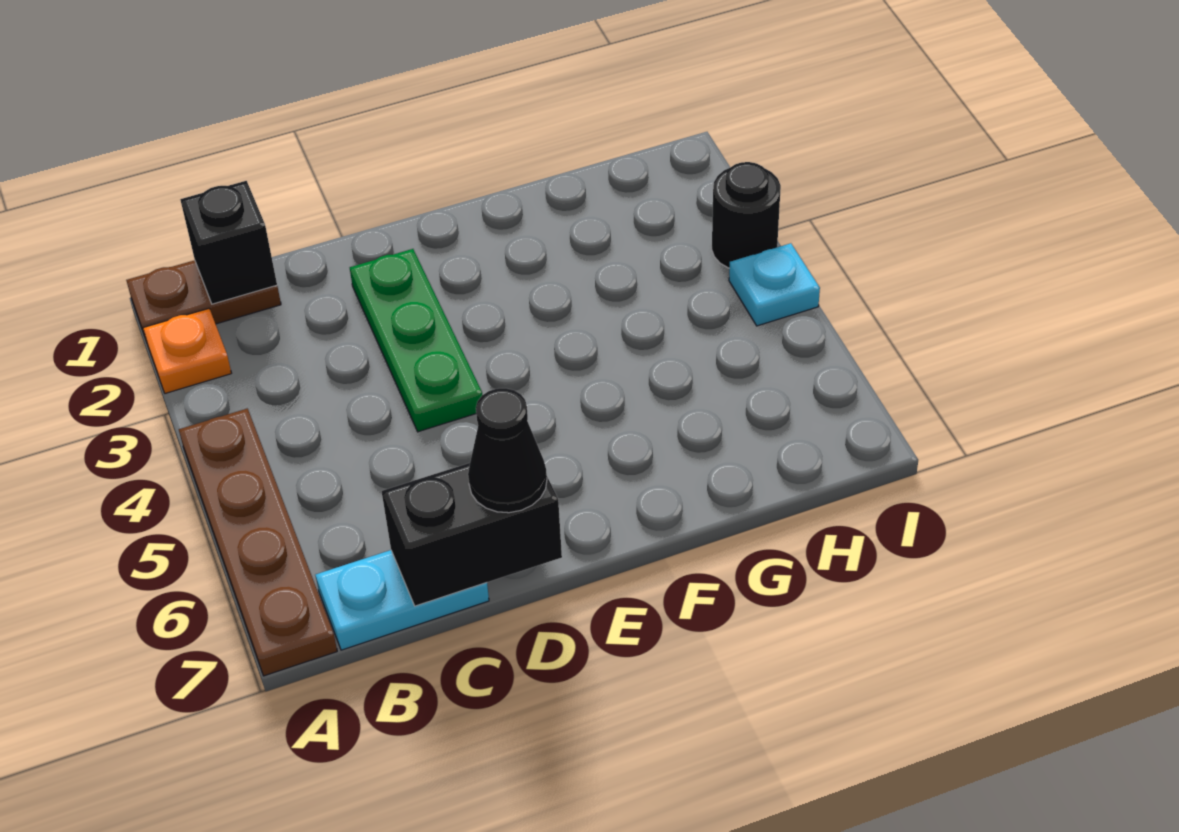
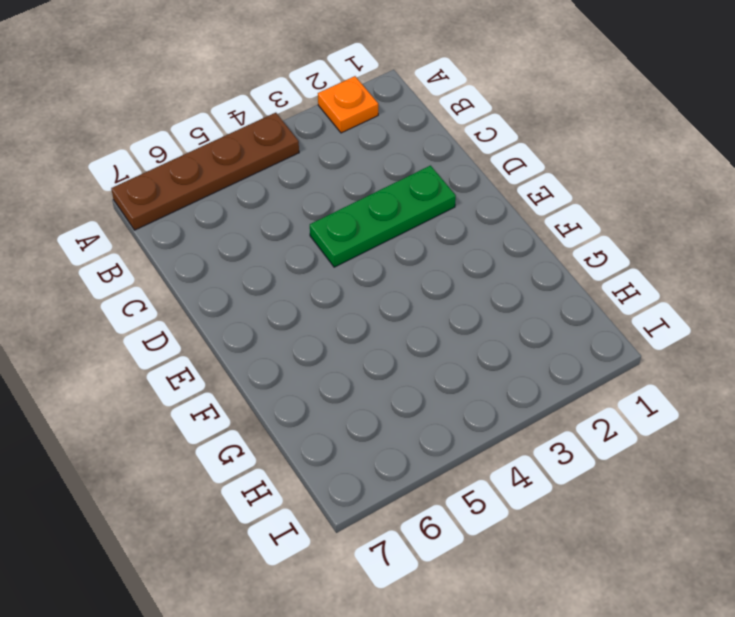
none -> brown 1x2 plate [126,260,281,339]
none -> cyan 1x2 plate [315,550,489,650]

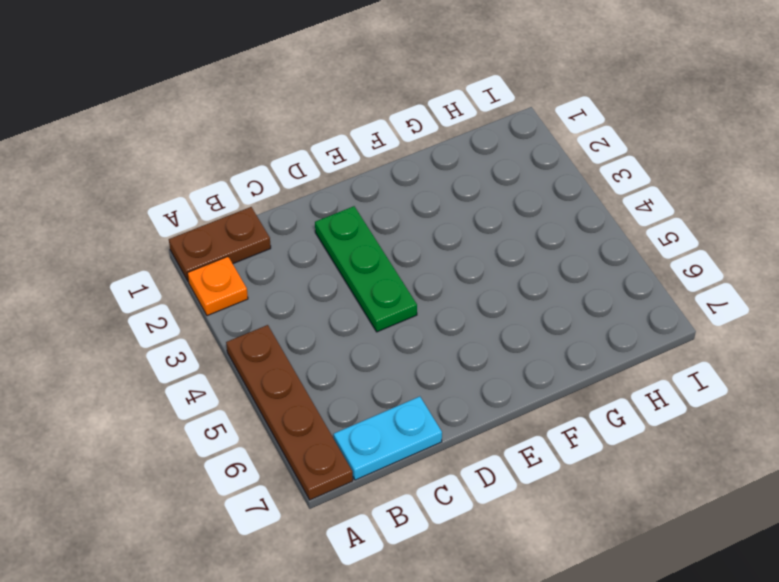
none -> black 1x1 round brick [712,162,781,268]
none -> cyan 1x1 plate [729,243,820,326]

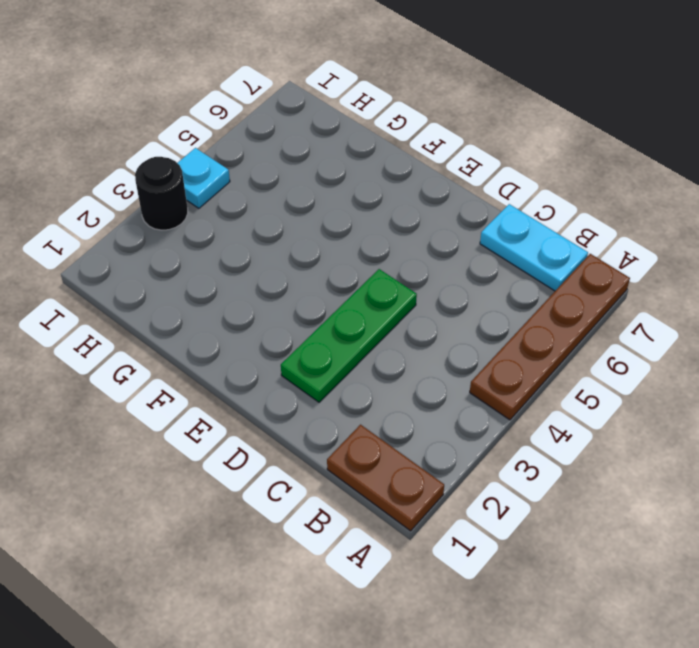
none -> orange 1x1 plate [143,309,231,393]
none -> black 1x1 brick [180,181,277,304]

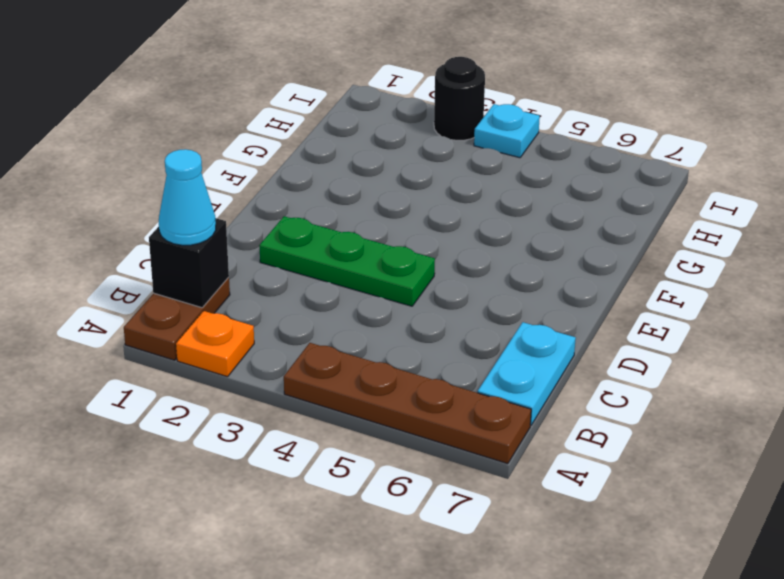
cyan 1x1 cone [159,149,216,245] -> none
none -> black 1x2 brick [382,463,562,606]
none -> black 1x1 cone [468,388,547,513]

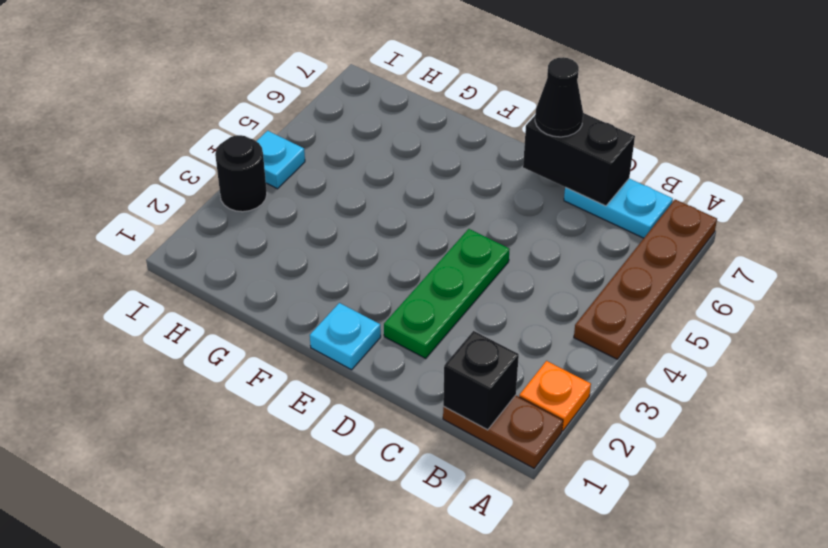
cyan 1x1 plate [310,303,381,370] -> none

